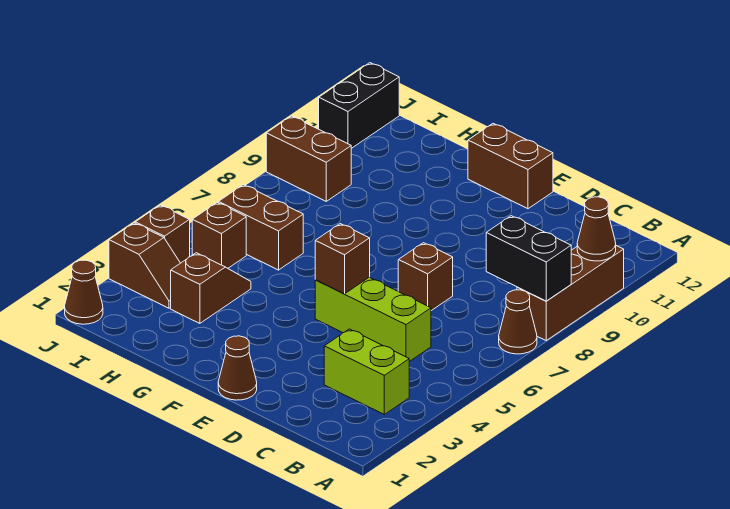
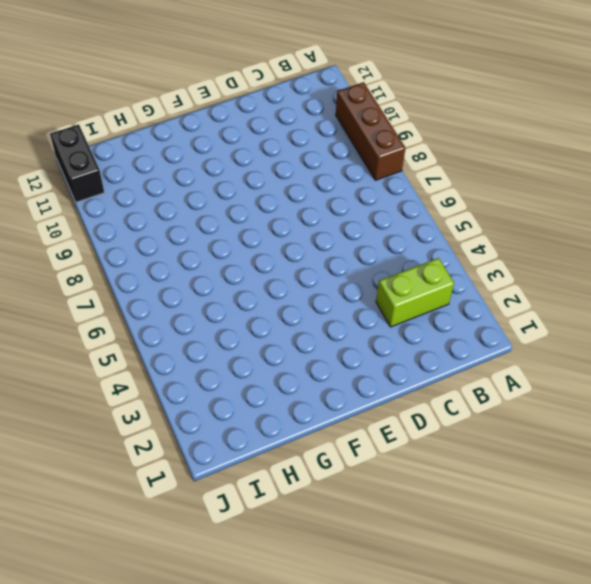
none -> brown 1x1 cone [499,290,537,354]
none -> lime 1x3 brick [315,277,431,362]
none -> brown 1x1 brick [398,243,453,311]

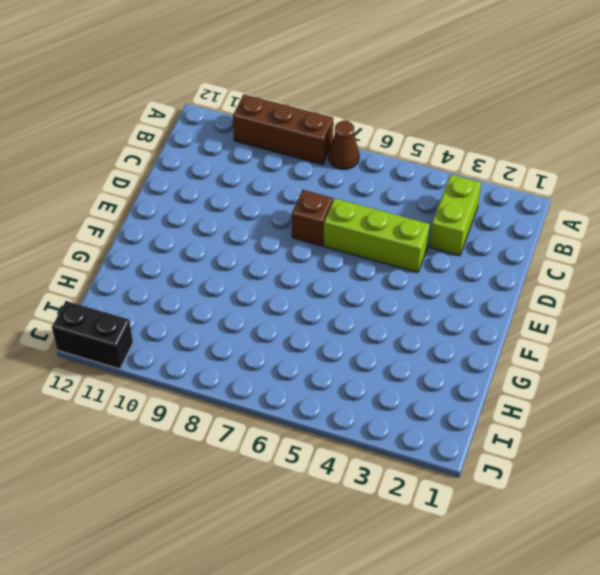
lime 1x3 brick [324,198,430,272] -> lime 1x3 brick turned to [315,277,431,362]
none -> brown 1x1 cone [218,336,257,400]
none -> brown 1x2 brick [468,123,553,209]
none -> brown 1x2 slope [171,253,251,323]

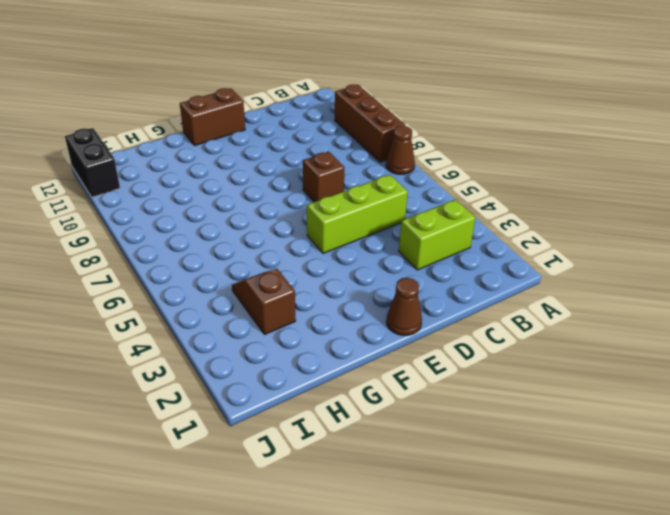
none -> brown 1x2 brick [218,185,303,270]
none -> brown 1x2 slope [109,223,180,308]
none -> brown 1x1 brick [192,202,246,268]

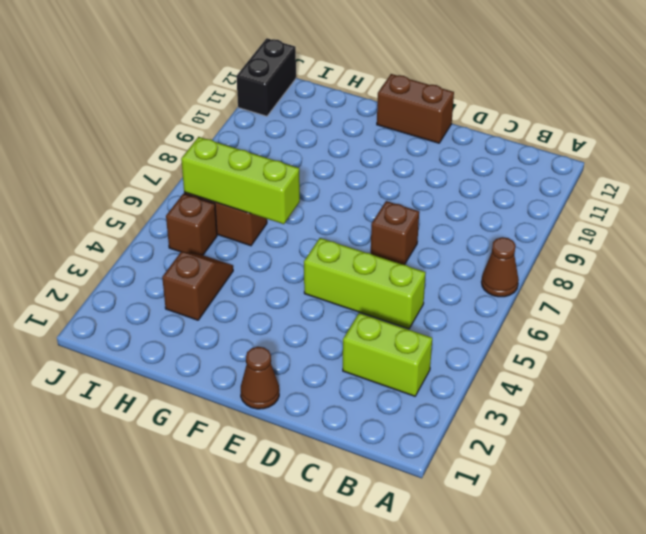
lime 1x3 brick [181,137,300,224] -> none
none -> brown 1x3 brick [517,246,624,340]
none -> brown 1x2 slope [109,223,180,308]
none -> brown 1x2 brick [266,116,351,201]

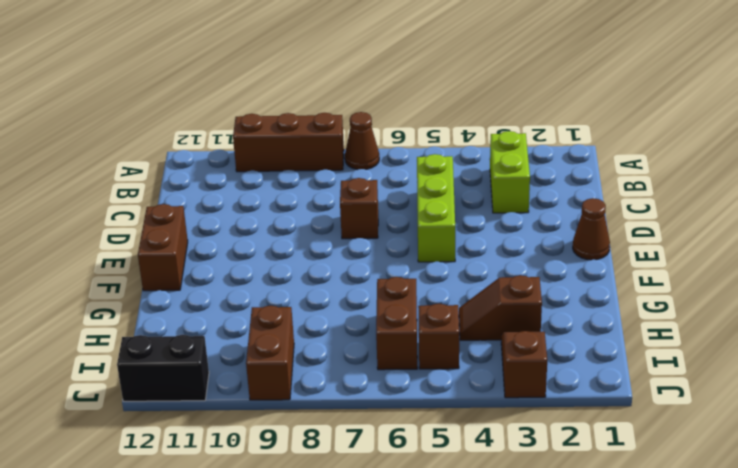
none -> brown 1x1 cone [65,260,103,324]
none -> brown 1x1 brick [135,205,190,263]
none -> black 1x2 brick [486,216,571,301]

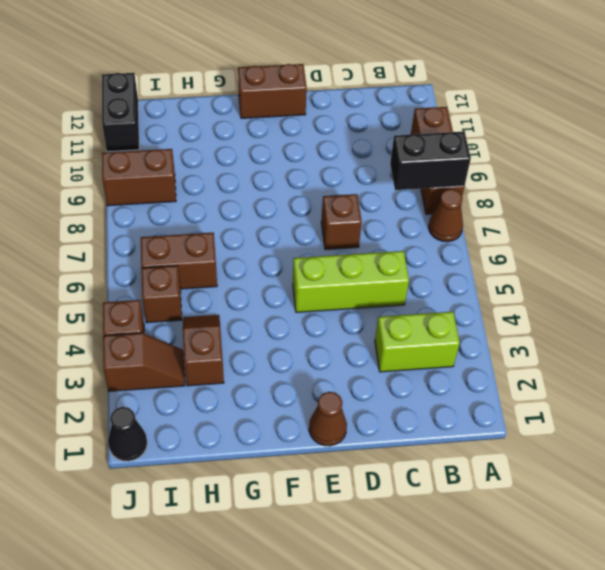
black 1x1 cone [108,407,147,461] -> brown 1x1 cone [65,260,103,324]
none -> brown 1x1 cone [577,197,616,261]
none -> brown 1x1 brick [315,224,370,294]

